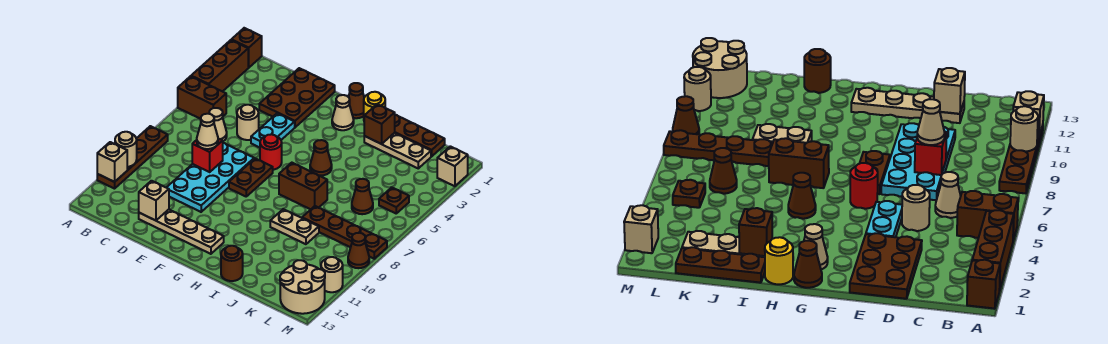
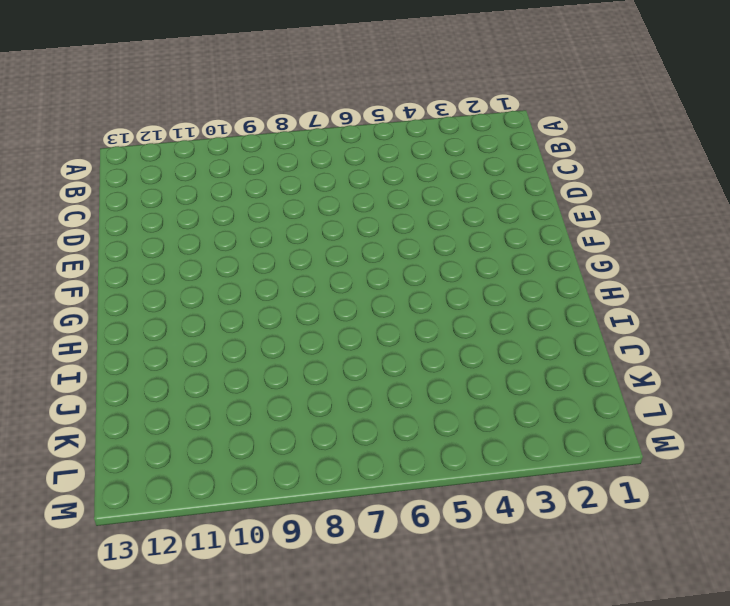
none -> brown 1x1 brick [231,28,262,68]
none -> brown 1x3 brick [191,40,248,92]
none -> brown 1x2 brick [178,76,226,119]
none -> brown 1x4 plate [97,126,168,189]

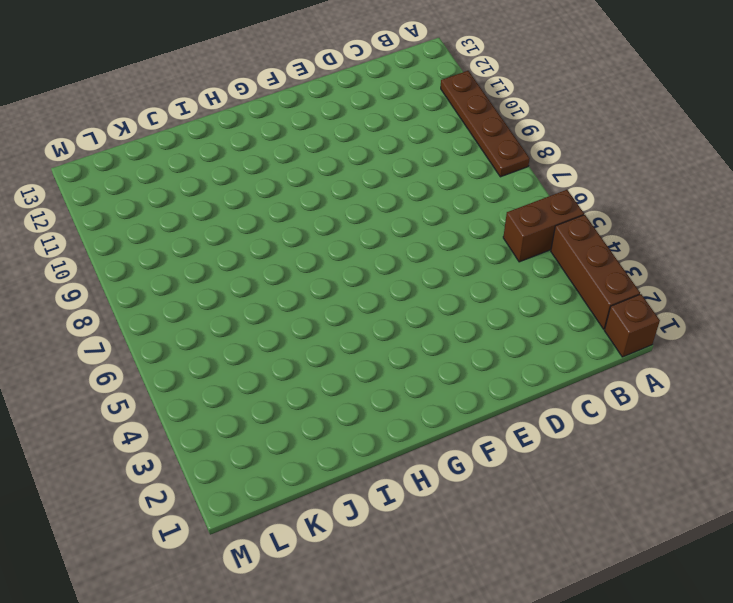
none -> tan 1x1 cone [209,108,227,141]
none -> brown 2x3 plate [259,68,335,127]
none -> tan 1x1 round brick [237,105,259,140]
none -> cyan 2x4 plate [166,143,254,212]

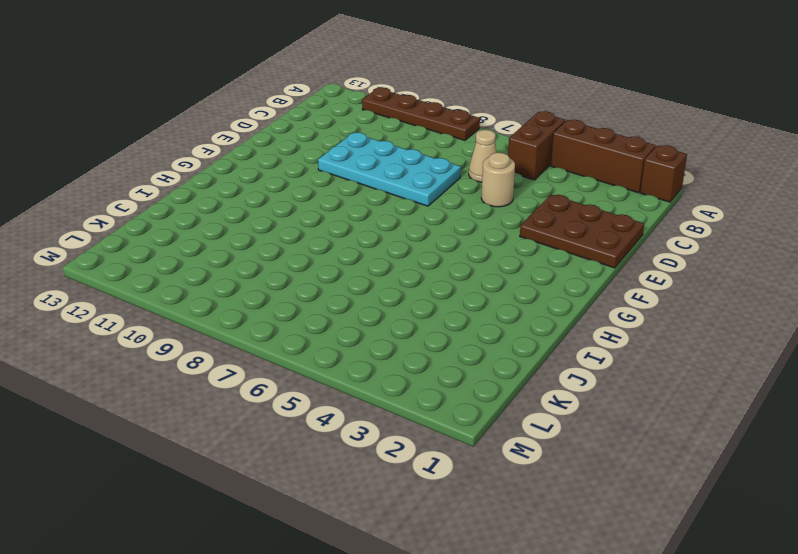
none -> tan 1x4 plate [139,210,224,254]
none -> cyan 1x2 plate [251,113,295,147]
none -> red 1x1 round brick [260,134,282,170]
none -> brown 1x2 plate [229,158,273,196]

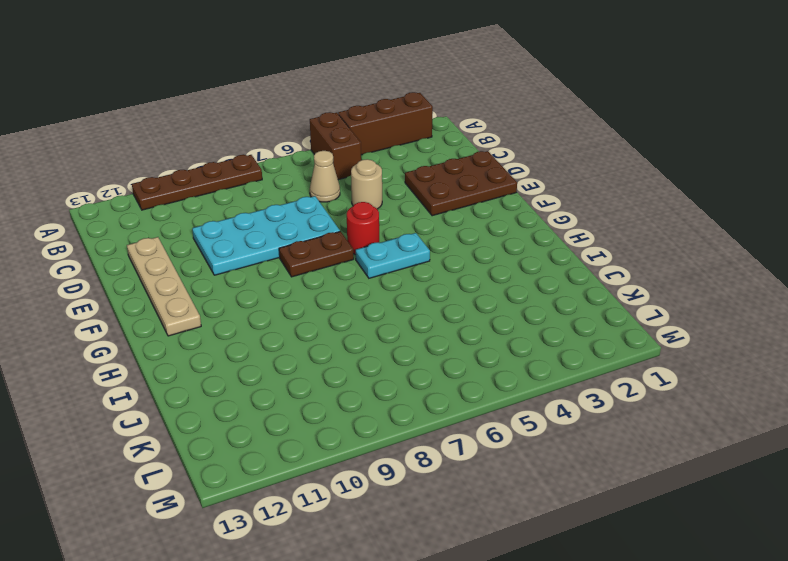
cyan 1x2 plate [356,233,430,278] -> cyan 1x2 plate moved to [251,113,295,147]
none -> brown 1x1 brick [231,28,262,68]
none -> brown 1x1 cone [349,83,364,118]
none -> tan 1x1 cone [332,95,354,130]
none -> yellow 1x1 round brick [364,92,385,116]

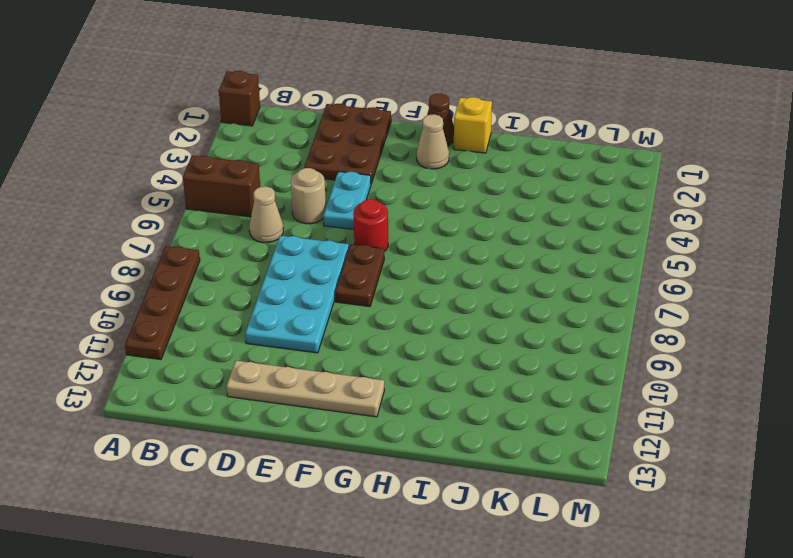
yellow 1x1 brick [454,97,492,153] -> yellow 1x1 round brick [364,92,385,116]
none -> brown 1x3 brick [191,40,248,92]
none -> brown 1x1 cone [310,140,332,176]
none -> brown 1x2 brick [279,163,327,209]
none -> brown 1x3 plate [395,115,445,156]

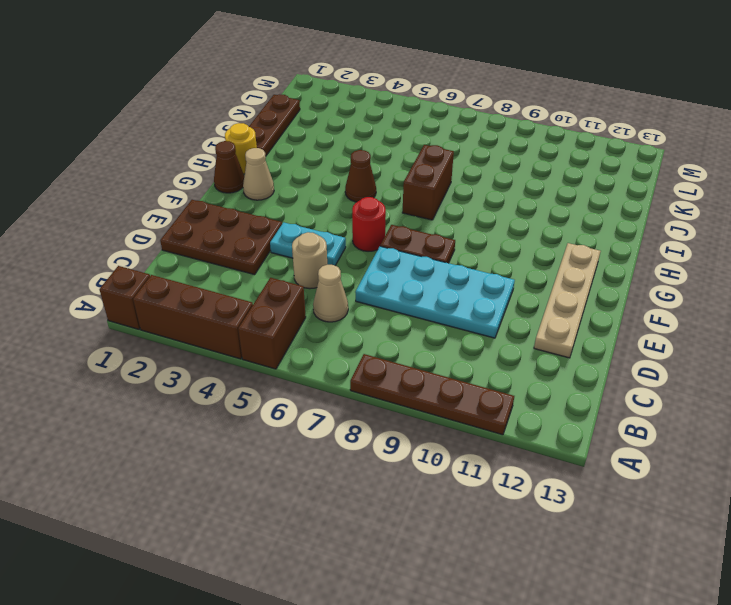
none -> tan 1x3 plate [364,133,431,168]
none -> tan 1x2 plate [270,209,319,244]
none -> brown 1x1 round brick [221,246,243,281]
none -> brown 1x4 plate [302,206,387,259]

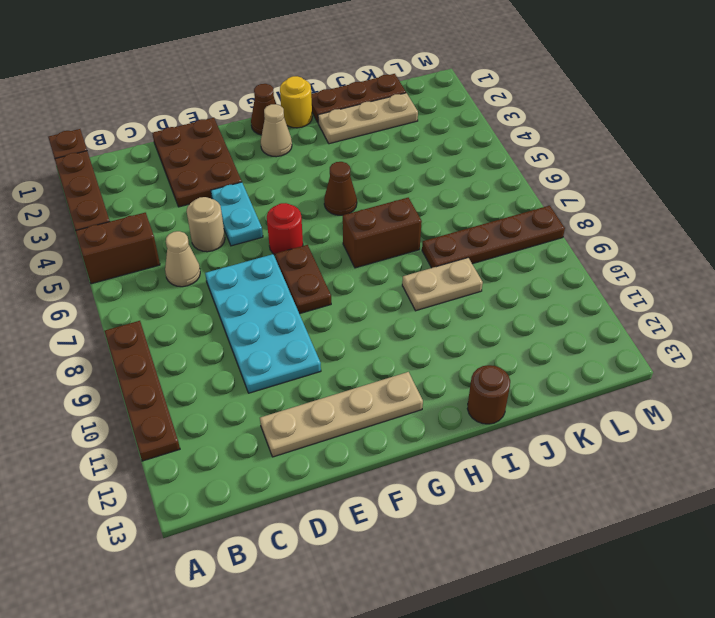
none -> brown 1x1 cone [352,179,373,214]
none -> brown 1x1 plate [379,187,409,213]
none -> tan 2x2 round brick [280,260,325,314]
none -> tan 1x1 brick [437,146,468,186]

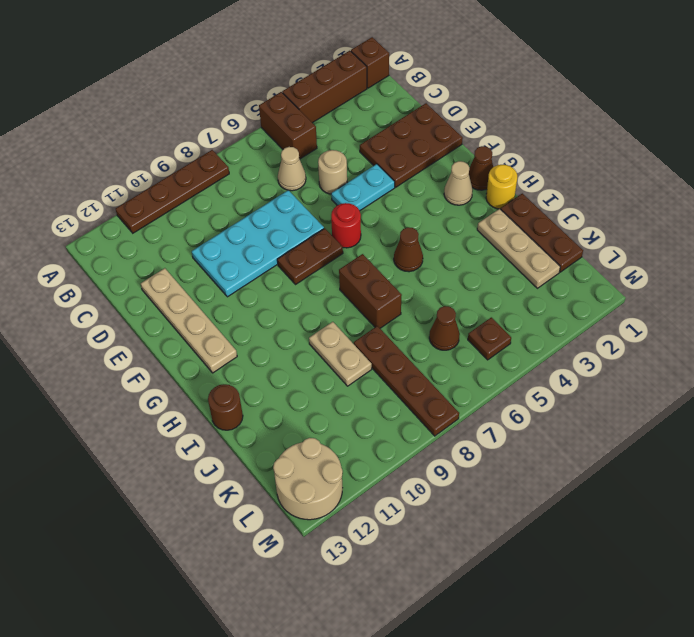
none -> tan 1x1 brick [437,146,468,186]
none -> brown 1x1 cone [348,233,369,268]
none -> tan 1x1 round brick [321,257,343,292]
none -> tan 1x1 round brick [115,132,137,167]

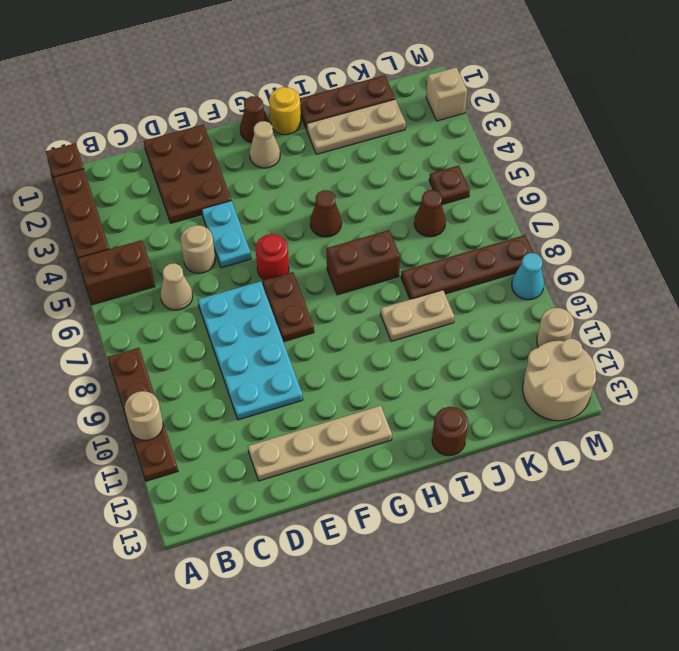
cyan 1x1 cone [512,253,544,300] -> brown 1x1 cone [348,233,369,268]
none -> tan 1x1 brick [97,142,127,182]
none -> red 1x1 brick [192,139,223,172]
none -> tan 1x1 brick [139,181,169,221]
none -> brown 1x1 brick [364,104,395,144]

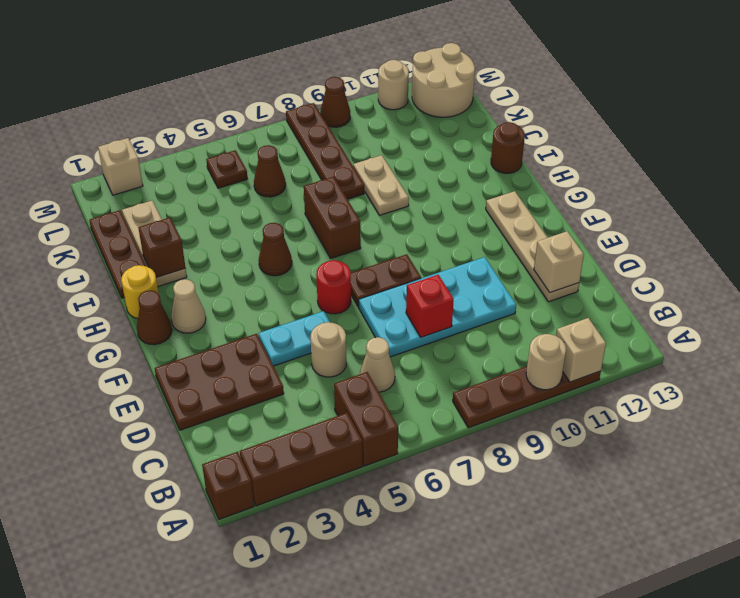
none -> tan 1x1 cone [197,114,218,149]

